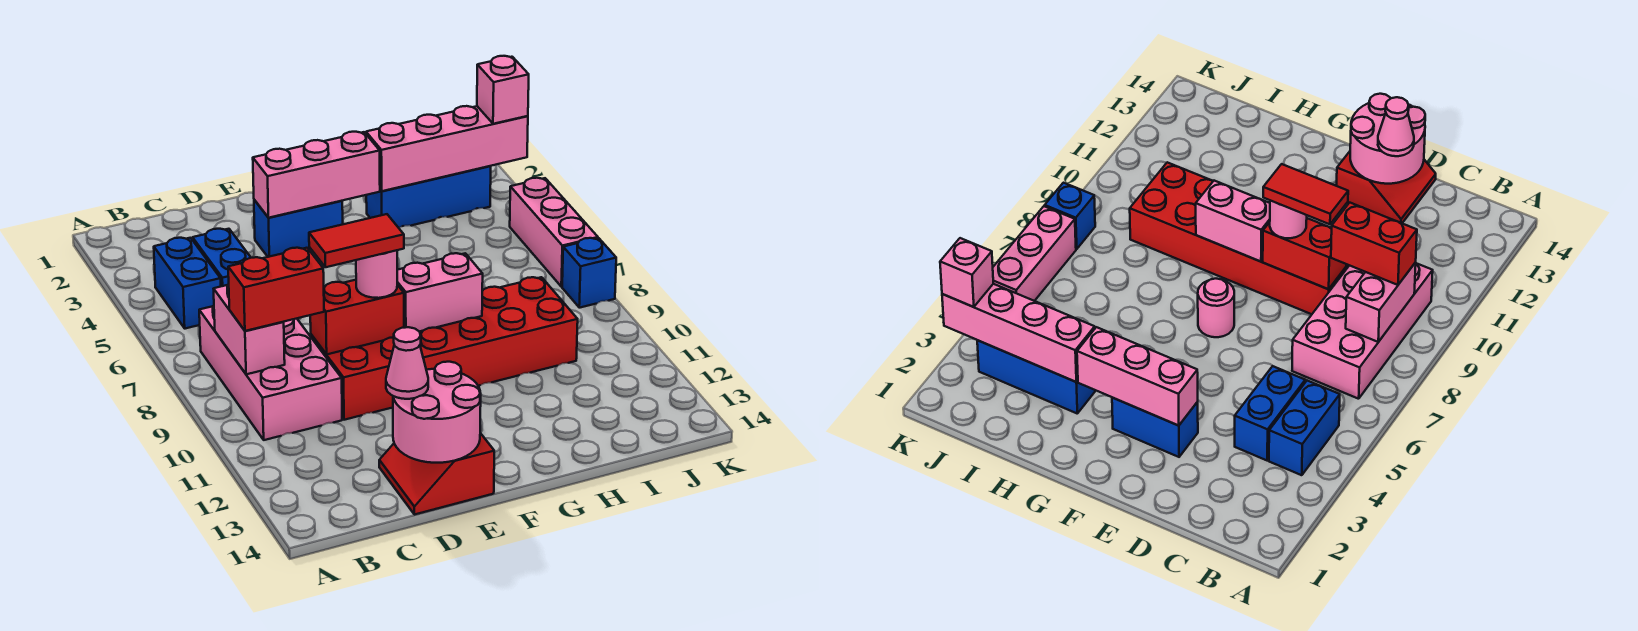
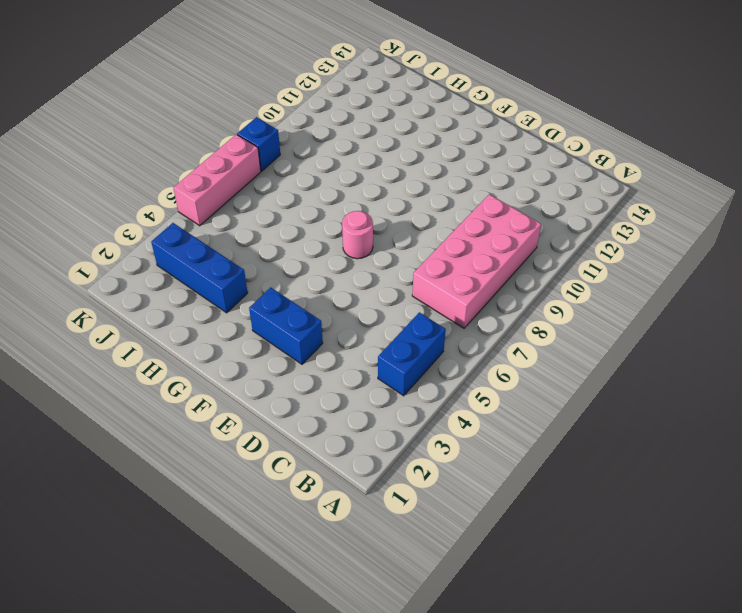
none -> blue 1x2 brick [193,229,251,286]
none -> red 2x6 brick [311,277,578,420]
none -> red 2x2 slope [379,433,494,515]

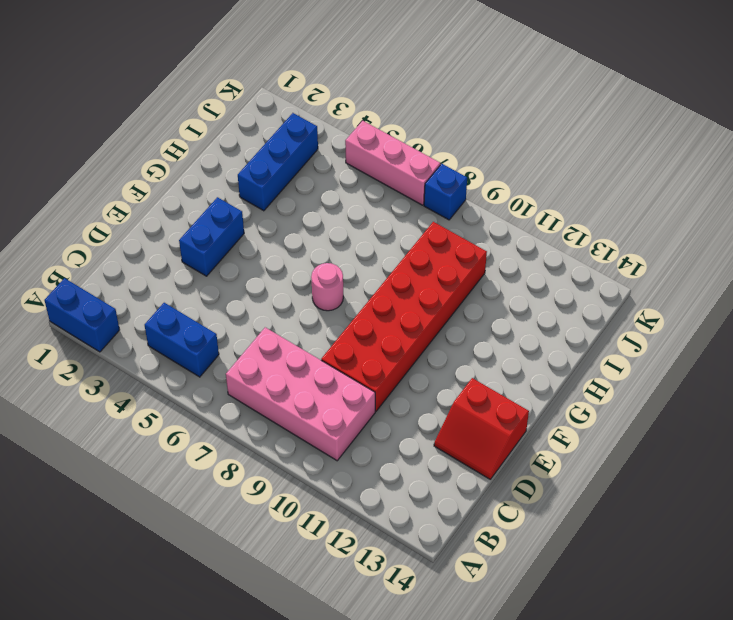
blue 1x2 brick [44,278,120,352] -> blue 1x2 brick moved to [193,229,251,286]
none -> pink 1x2 brick [214,284,285,374]
none -> red 1x2 brick [310,280,404,354]
none -> pink 2x2 round brick [393,362,481,463]

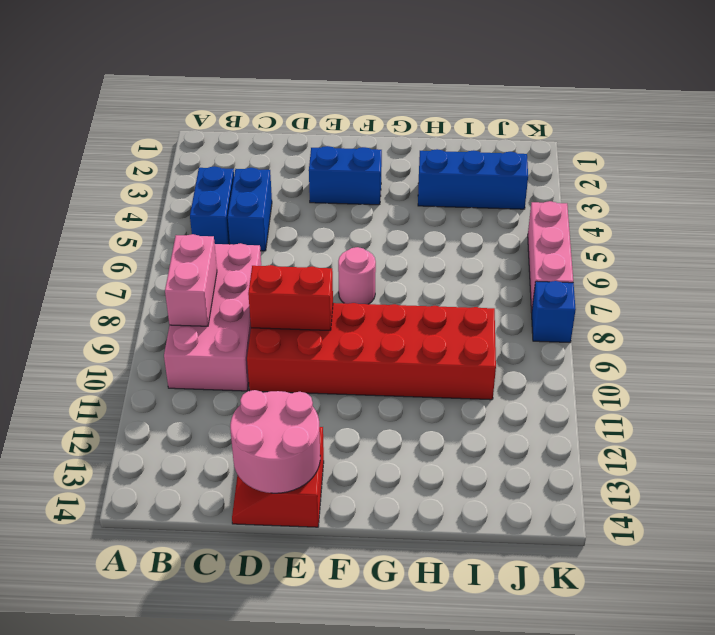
none -> pink 1x3 brick [253,132,380,218]
none -> pink 1x2 brick [397,253,483,332]
none -> pink 1x4 brick [366,106,528,191]

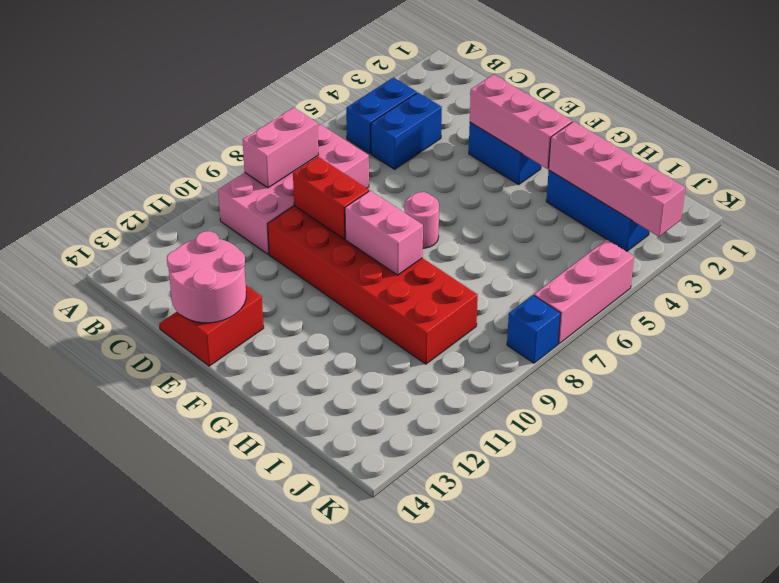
none -> red 1x2 brick [228,248,324,331]
none -> pink 1x1 cone [386,327,428,399]
none -> pink 1x1 round brick [356,250,397,298]

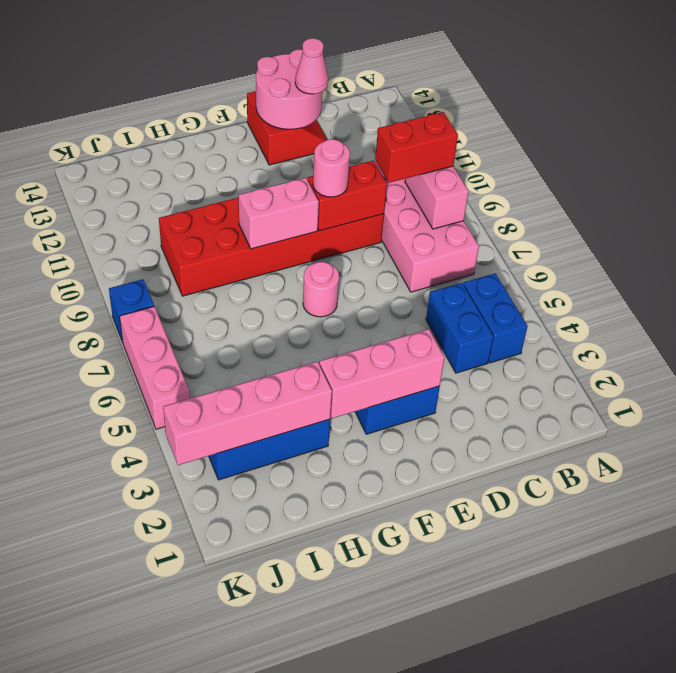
none -> pink 1x1 brick [477,56,529,124]
none -> red 1x2 tile [309,214,404,267]

